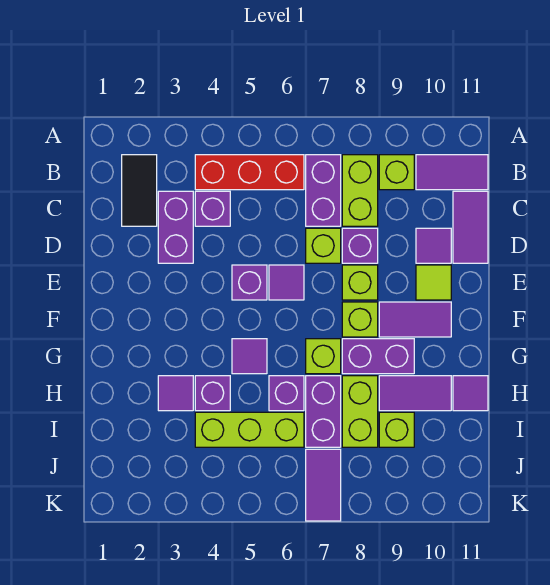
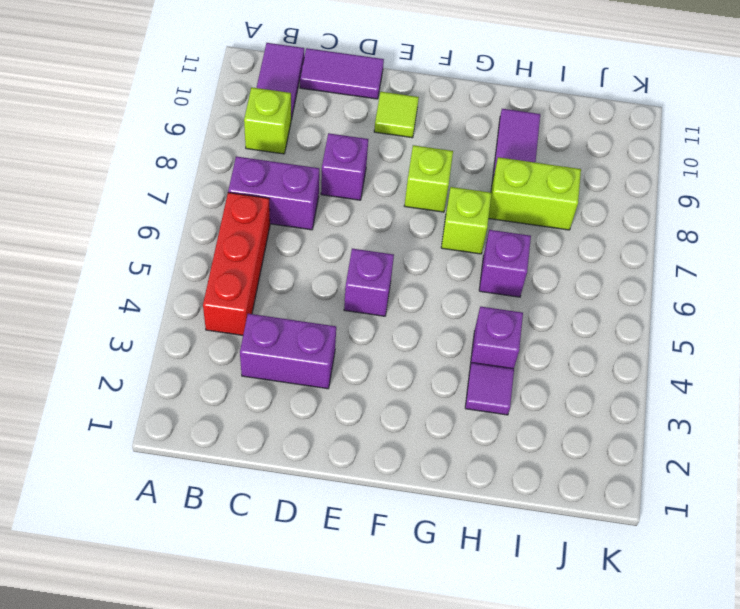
none -> black 1x2 tile [122,155,157,226]
none -> lime 1x2 brick [342,155,378,226]
none -> purple 1x1 brick [195,191,230,226]
none -> lime 1x1 brick [306,228,341,263]

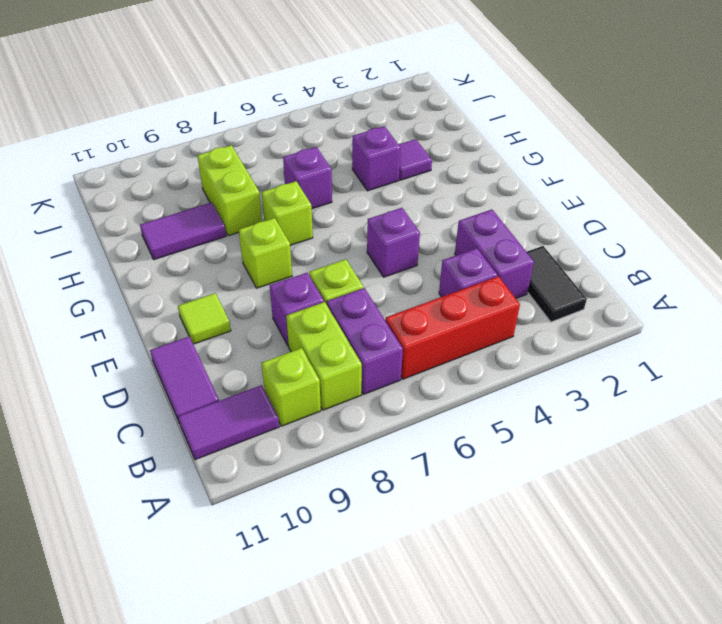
none -> purple 1x1 tile [416,228,451,263]
none -> purple 1x1 tile [269,265,304,300]
none -> lime 1x1 brick [342,265,378,300]
none -> purple 1x2 tile [379,302,451,337]

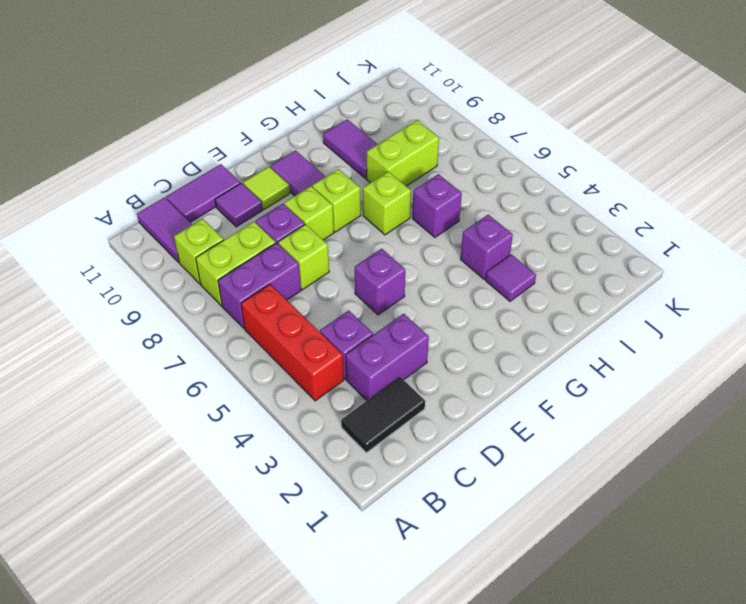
none -> purple 1x1 tile [269,265,304,300]
none -> purple 1x1 tile [232,339,267,374]
none -> purple 1x2 brick [342,339,414,374]
none -> purple 1x2 brick [306,376,341,447]

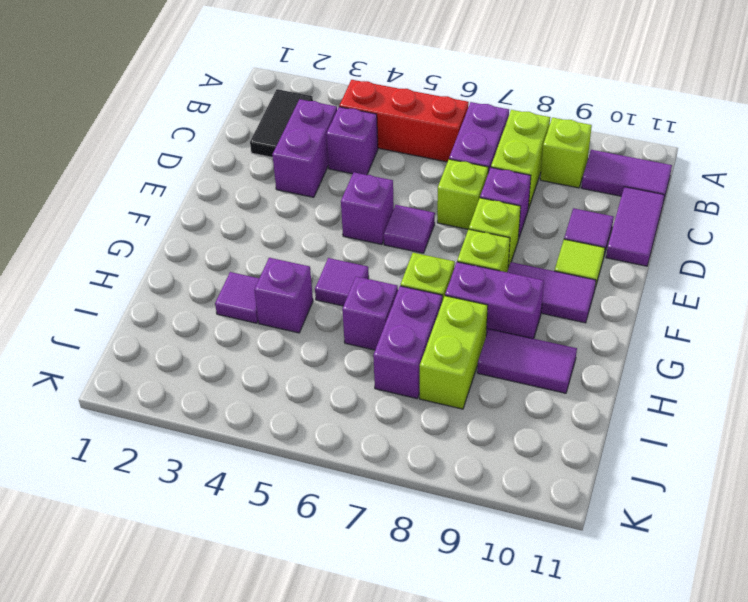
none -> purple 1x1 tile [453,376,488,411]
none -> lime 1x3 brick [195,412,304,447]
none -> lime 1x1 brick [379,412,414,447]
none -> purple 1x2 tile [306,449,341,521]

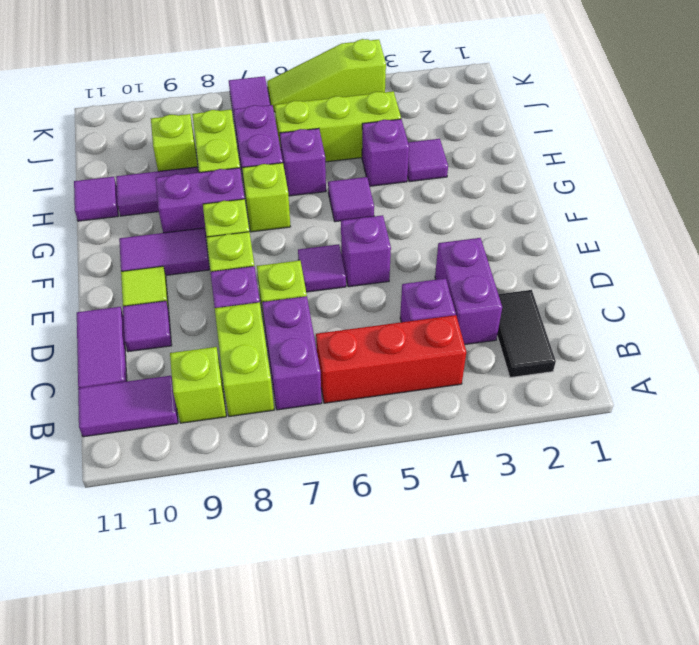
lime 1x3 slope [267,39,386,112] -> none

